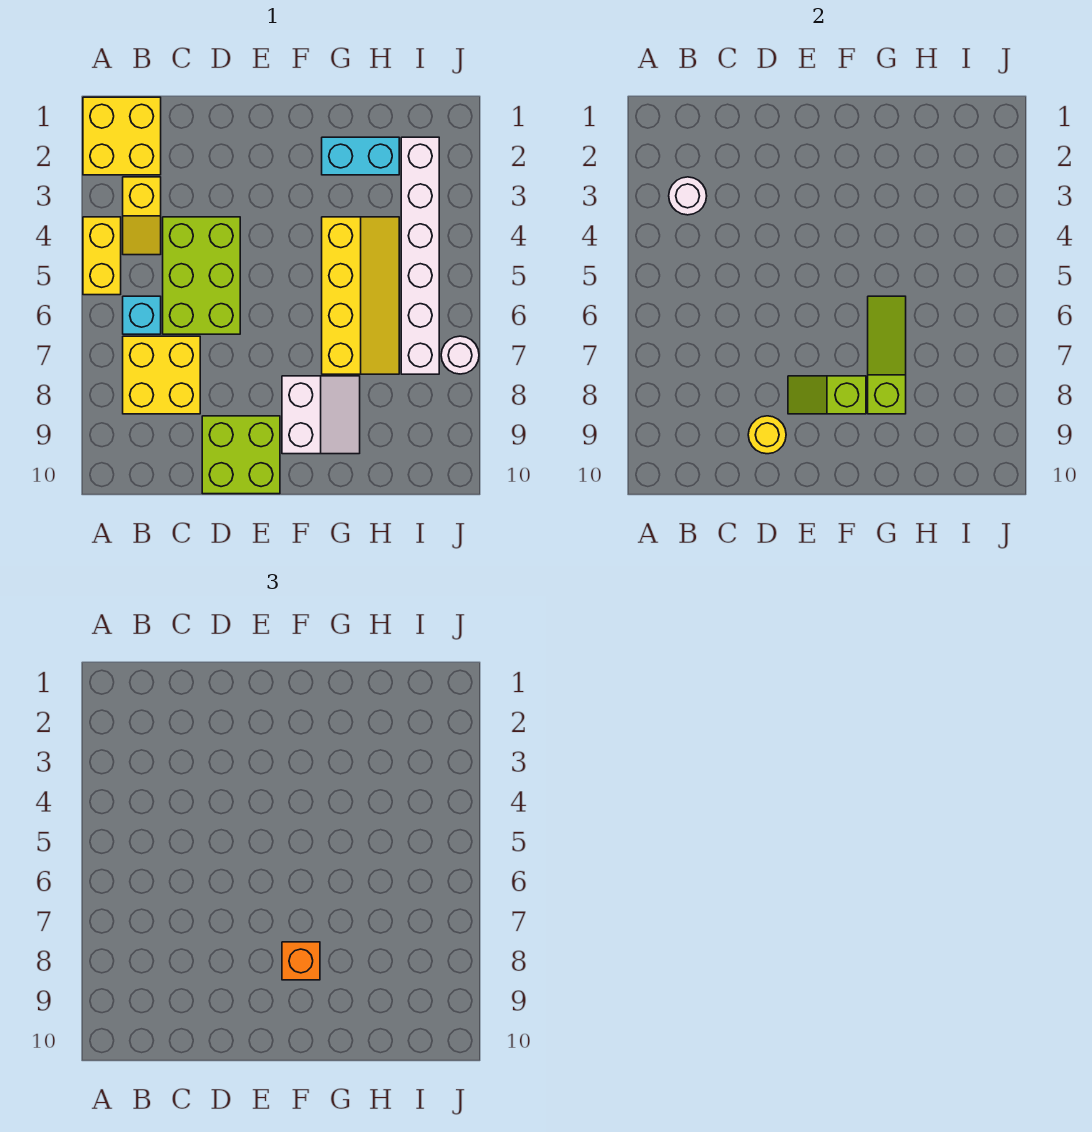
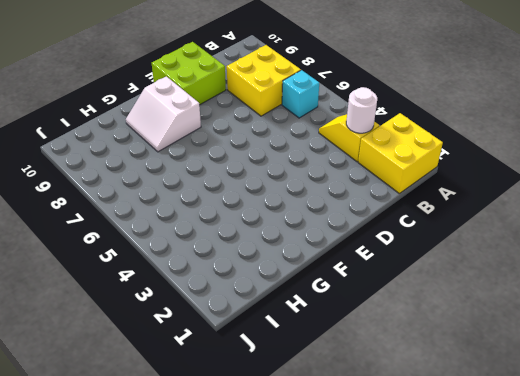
none -> yellow 1x2 brick [83,217,121,295]
none -> lime 2x3 brick [163,217,240,334]
none -> cyan 1x2 brick [322,137,399,175]

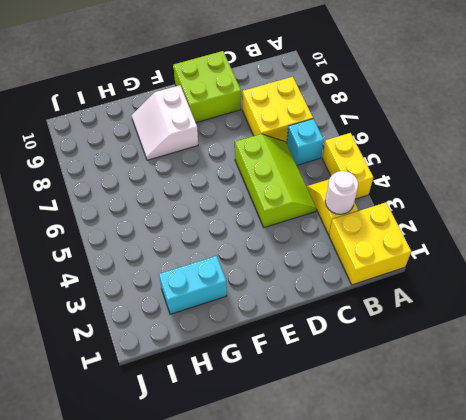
lime 2x3 slope [235,134,316,228] -> lime 2x3 brick [163,217,240,334]
none -> yellow 2x4 slope [322,217,399,374]
none -> white 1x6 brick [401,137,439,374]
none -> white 1x1 round brick [441,336,479,374]

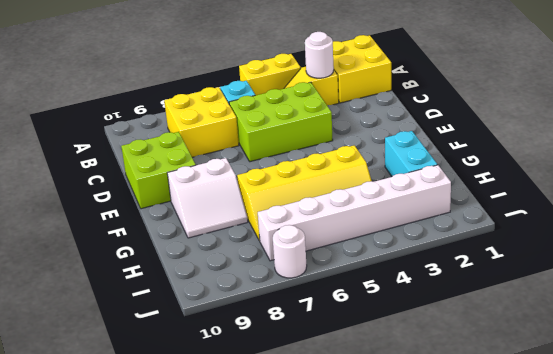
none -> yellow 1x1 round brick [748,416,786,454]
none -> lime 1x2 slope [788,376,866,414]
none -> lime 1x3 slope [868,296,906,414]

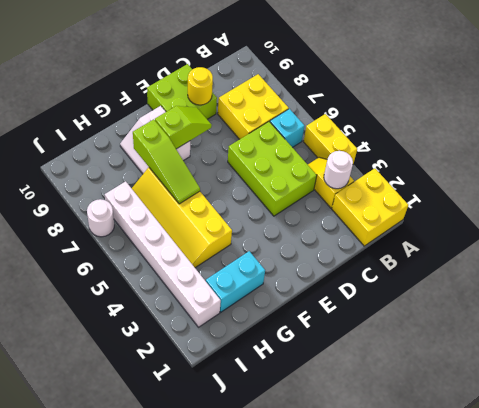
none -> orange 1x1 brick [282,942,320,980]

